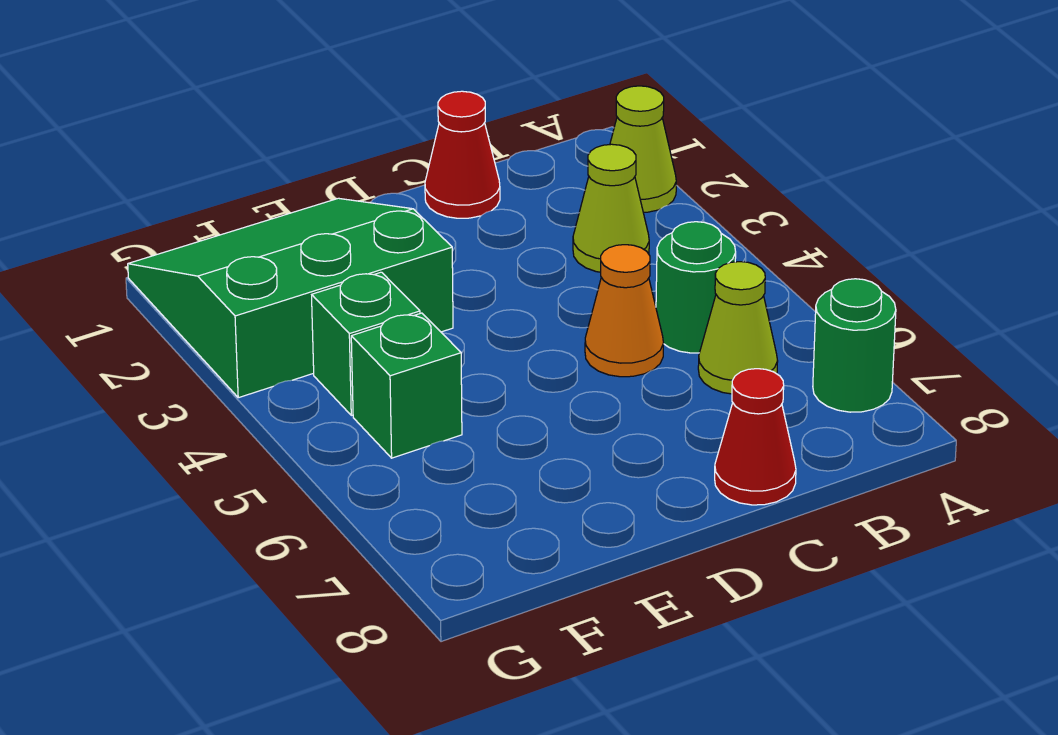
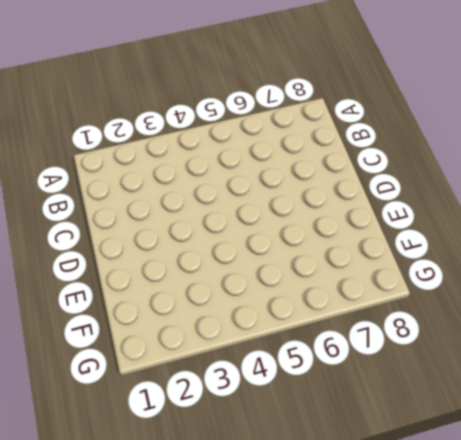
none -> lime 1x1 cone [610,86,676,213]
none -> green 1x1 round brick [813,279,896,412]

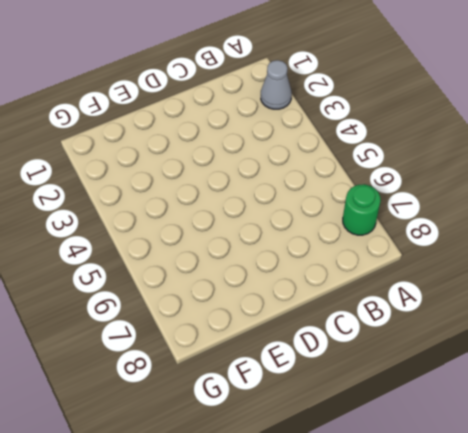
grey 1x1 cone [261,60,292,109] -> lime 1x1 cone [610,86,676,213]
none -> lime 1x1 cone [573,144,649,272]
none -> green 1x1 round brick [656,222,736,353]

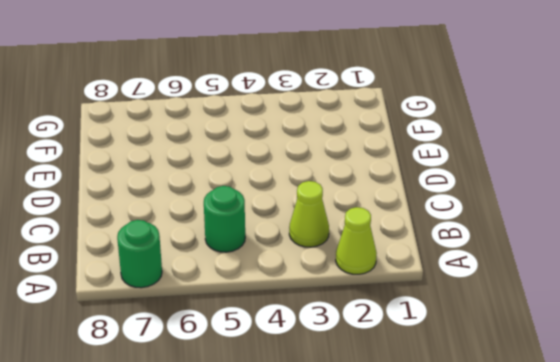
none -> lime 1x1 cone [698,262,778,394]
none -> red 1x1 cone [425,91,500,218]

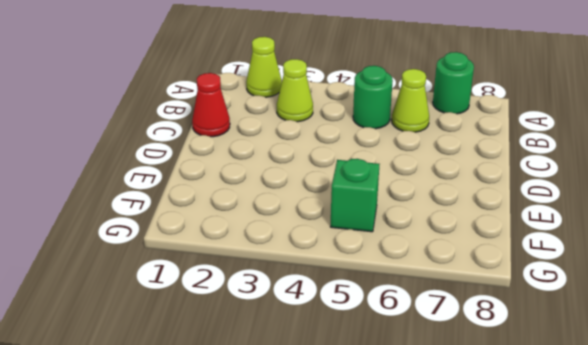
none -> orange 1x1 cone [585,245,664,377]
none -> red 1x1 cone [715,369,796,505]

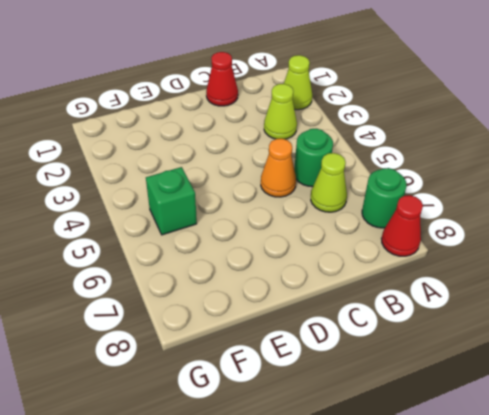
red 1x1 cone [381,195,423,256] -> red 1x1 cone moved to [715,369,796,505]
none -> green 3x3 slope [128,198,453,398]
none -> green 1x1 brick [312,272,420,415]

